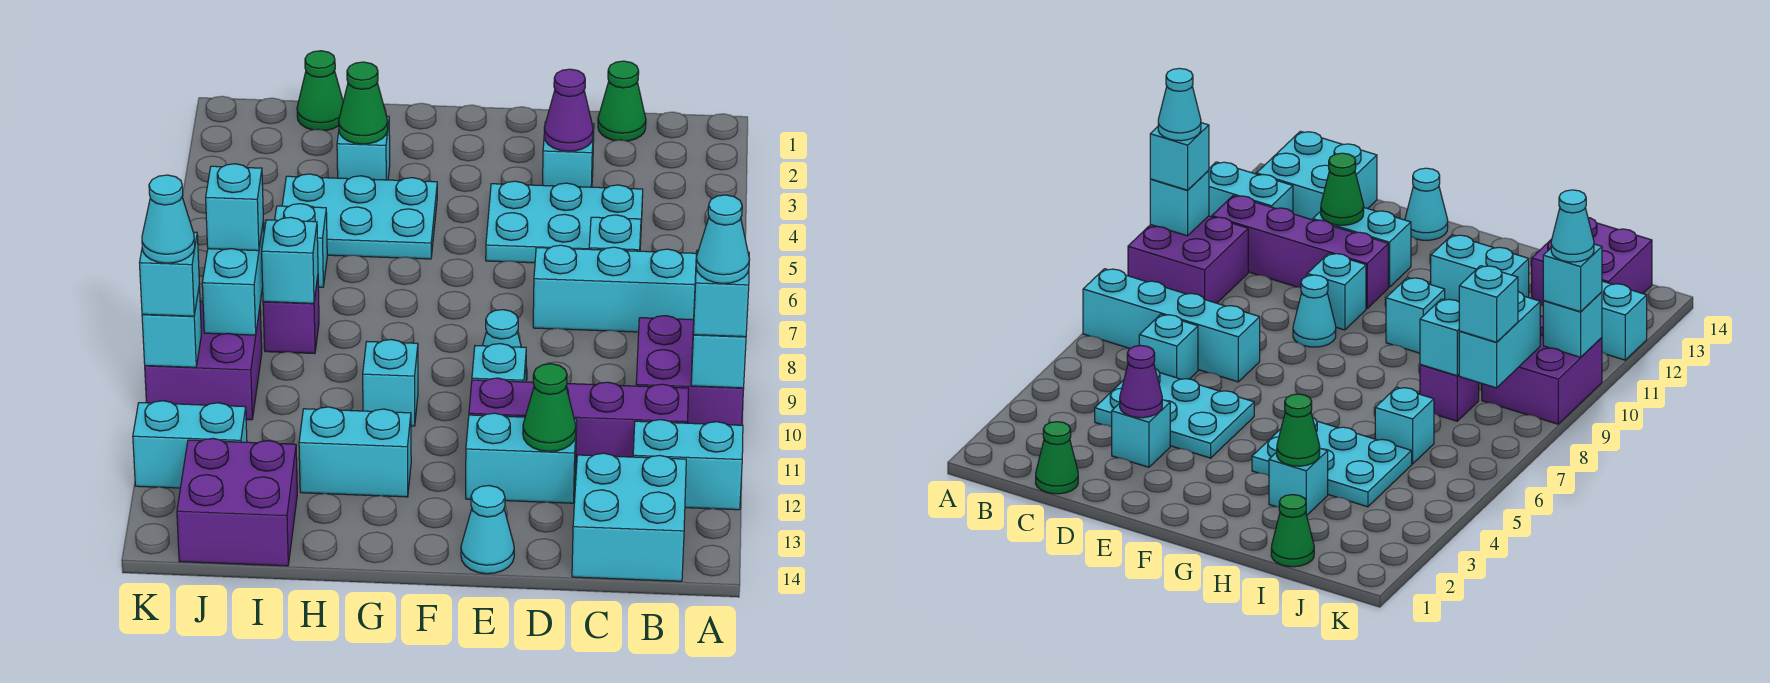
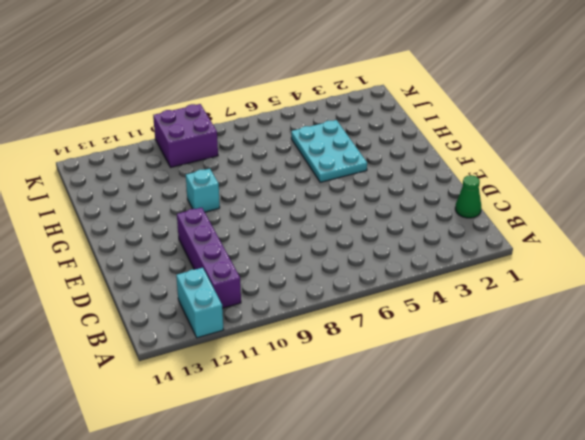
none -> cyan 1x4 brick [533,245,696,332]
none -> purple 2x2 brick [636,316,744,425]
none -> cyan 2x2 brick [572,453,686,581]
none -> cyan 2x3 plate [486,181,643,263]

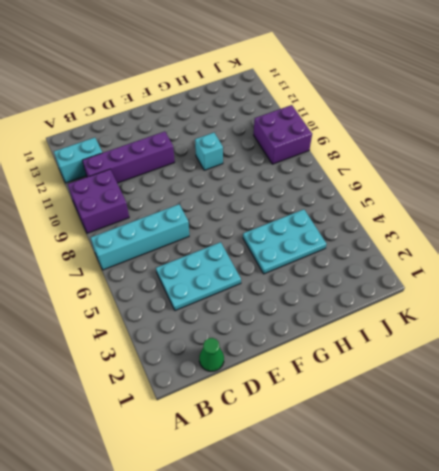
none -> cyan 2x2 brick [572,453,686,581]
none -> cyan 1x1 brick [589,215,641,251]
none -> cyan 1x1 brick [543,122,594,187]
none -> cyan 1x2 brick [466,413,577,503]

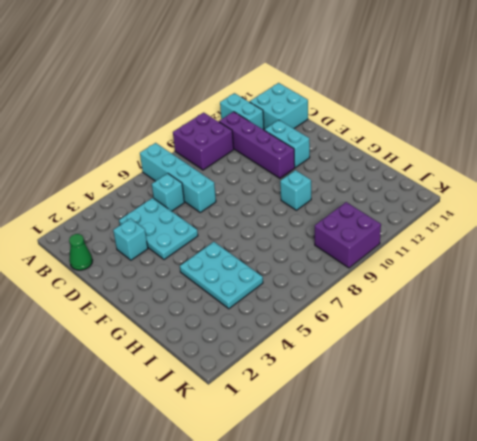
none -> cyan 1x1 cone [483,310,527,381]
none -> cyan 1x1 brick [472,344,526,382]
none -> cyan 1x1 cone [461,486,514,574]
none -> cyan 1x2 brick [299,407,411,497]

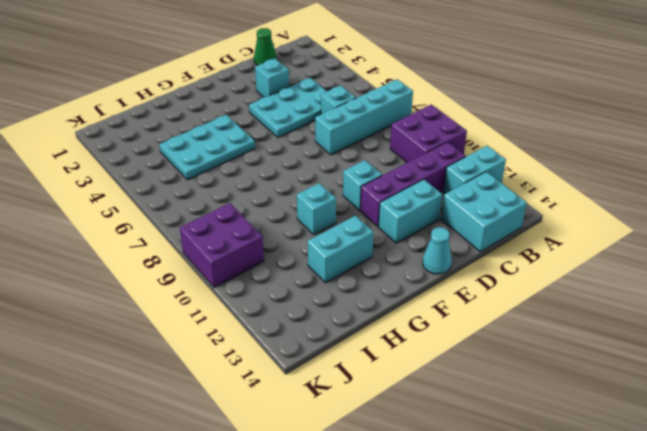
none -> cyan 1x1 cone [483,310,527,381]
none -> cyan 1x1 brick [337,116,390,180]
none -> green 1x1 cone [297,51,343,131]
none -> cyan 1x1 brick [275,204,327,287]

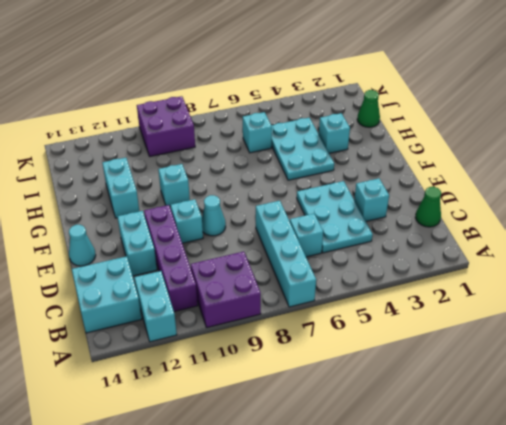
none -> purple 1x1 brick [263,277,319,354]
none -> purple 2x2 brick [177,438,297,566]
none -> cyan 1x2 brick [133,401,247,488]
none -> cyan 1x1 brick [691,324,746,388]

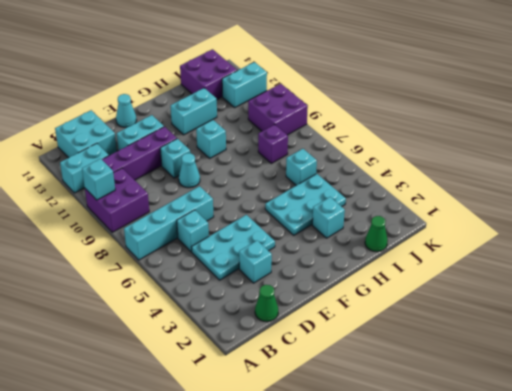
none -> purple 1x1 cone [544,69,593,151]
none -> green 1x1 cone [523,364,576,452]
none -> green 1x1 cone [339,62,388,144]
none -> cyan 1x1 brick [262,217,318,303]

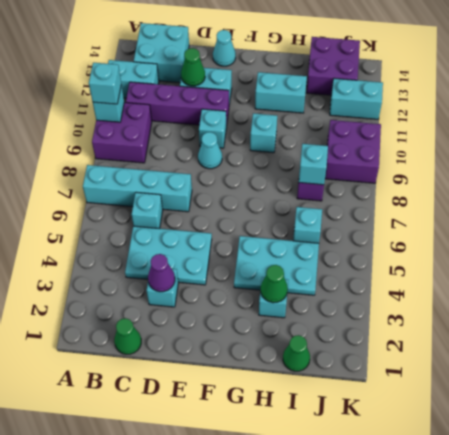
none -> cyan 1x2 brick [202,220,264,335]
none -> cyan 1x1 brick [142,286,201,367]
none -> cyan 1x1 brick [206,164,263,251]
none -> cyan 1x1 brick [140,232,199,316]

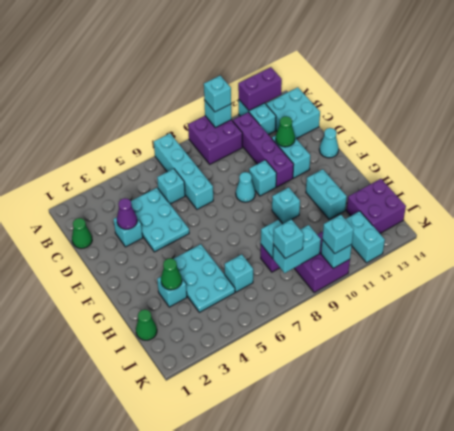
purple 1x2 brick [238,67,282,111] -> none
none -> cyan 1x1 cone [696,195,750,283]
none -> cyan 1x1 cone [142,175,195,263]

